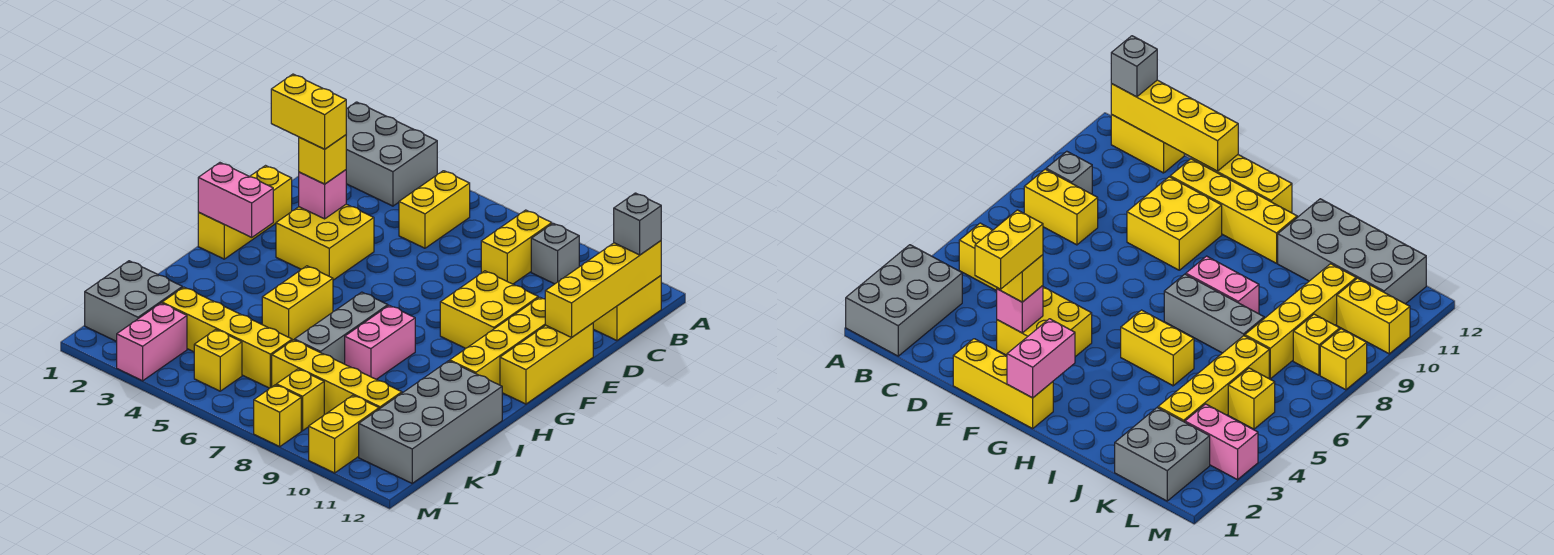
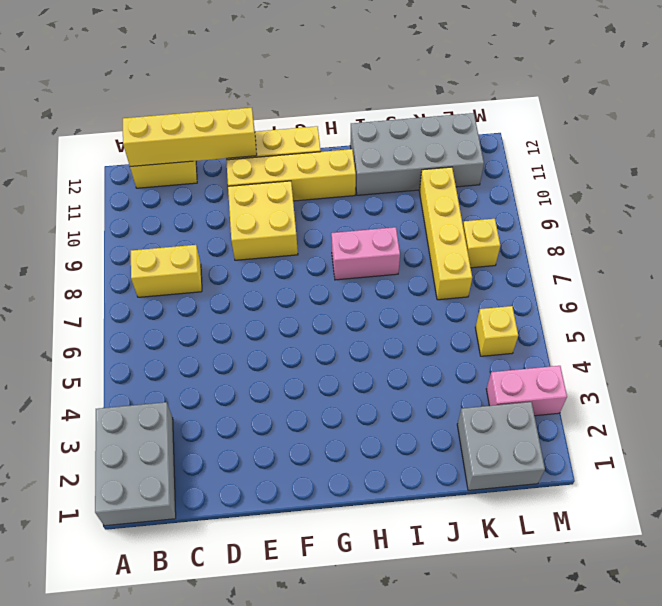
none -> yellow 1x2 brick [399,171,470,248]
none -> grey 1x1 brick [531,223,579,284]
none -> yellow 1x3 brick [198,166,292,259]

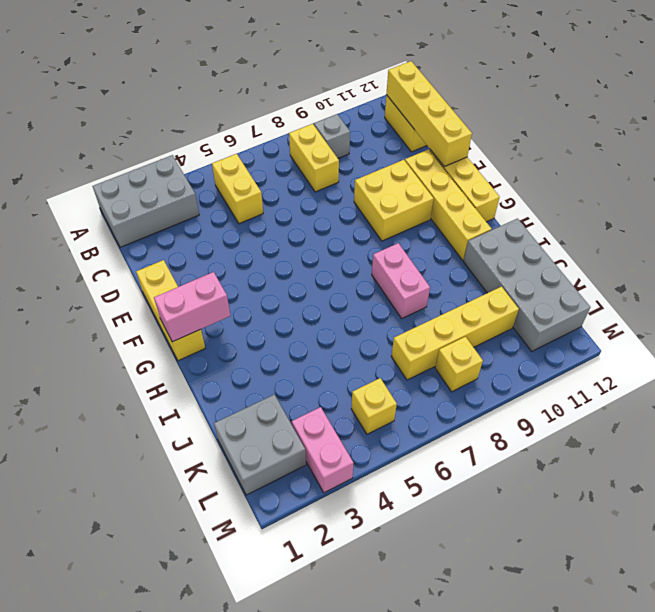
none -> yellow 2x2 brick [276,204,374,280]
none -> yellow 1x2 brick [262,266,333,340]
none -> grey 1x3 brick [295,292,388,364]

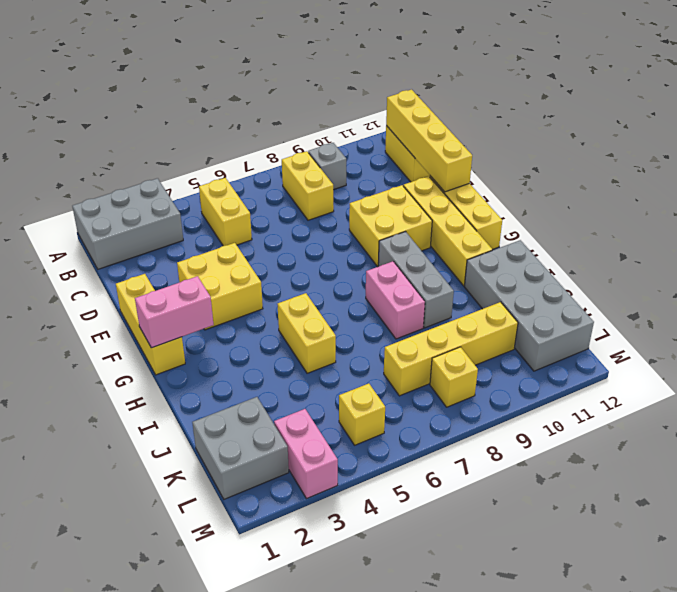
grey 1x3 brick [378,232,454,328] -> grey 1x3 brick moved to [295,292,388,364]
none -> yellow 1x4 brick [162,287,292,388]
none -> yellow 1x2 brick [309,395,379,473]
none -> yellow 1x1 brick [254,385,301,447]

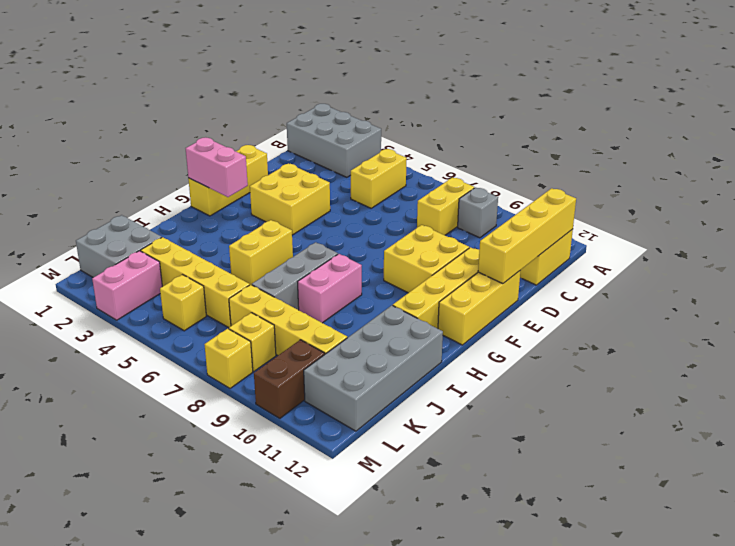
brown 1x2 brick [254,340,325,418] -> yellow 1x2 brick [309,395,379,473]
none -> pink 1x1 brick [299,170,346,219]
none -> grey 1x1 brick [614,193,661,255]
none -> yellow 1x1 brick [299,135,346,184]

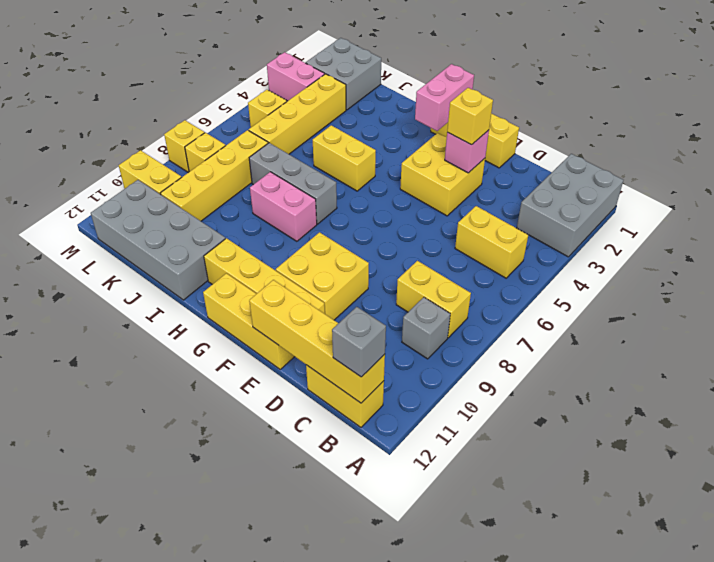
none -> yellow 1x2 brick [271,74,346,149]

